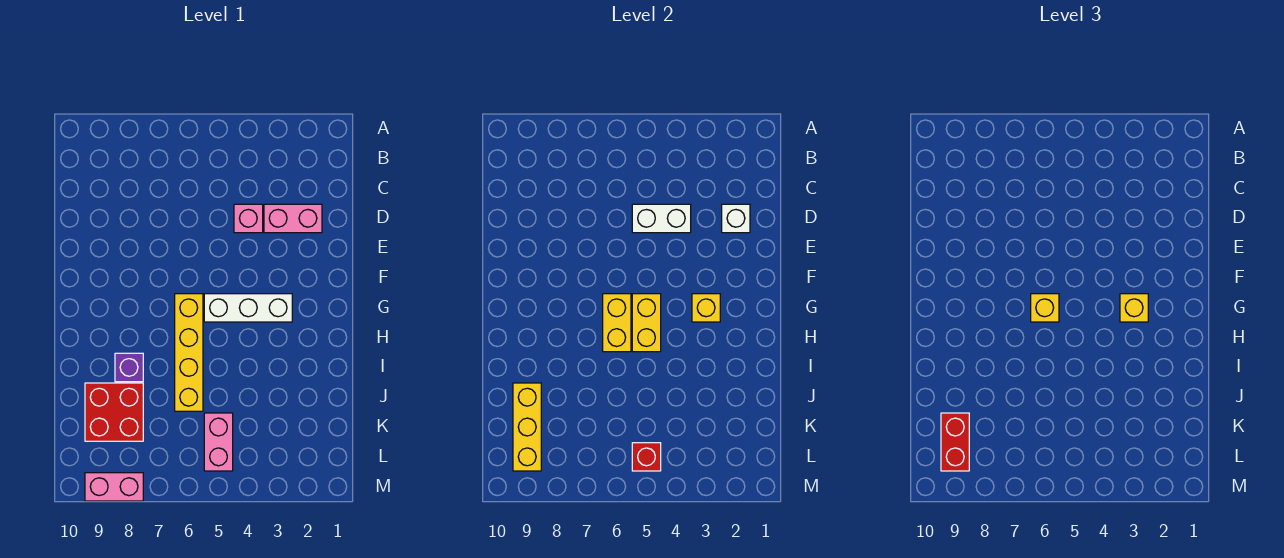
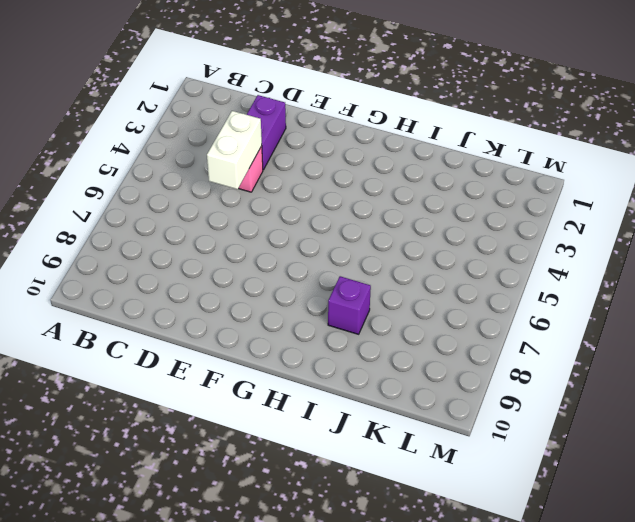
purple 1x2 brick [247,95,286,170] -> pink 1x2 brick [264,204,322,233]
none -> white 1x3 brick [204,294,292,322]
none -> yellow 1x4 brick [175,294,203,411]
none -> red 2x2 brick [85,383,143,441]

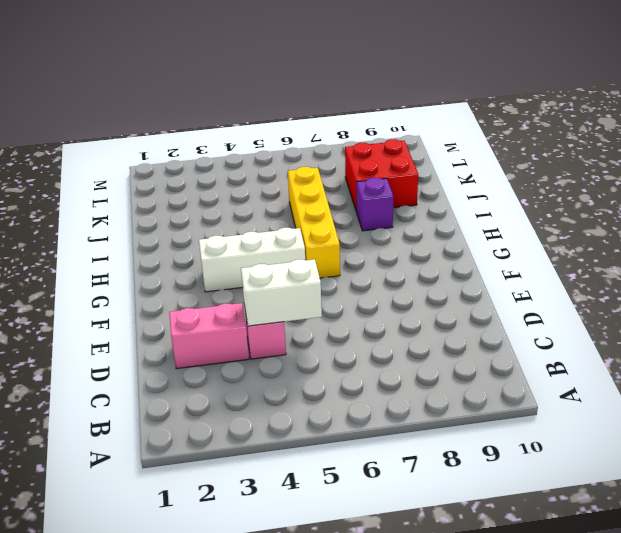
none -> pink 1x2 brick [204,413,233,471]
none -> pink 1x2 brick [85,473,143,501]
none -> white 1x1 brick [722,204,750,233]

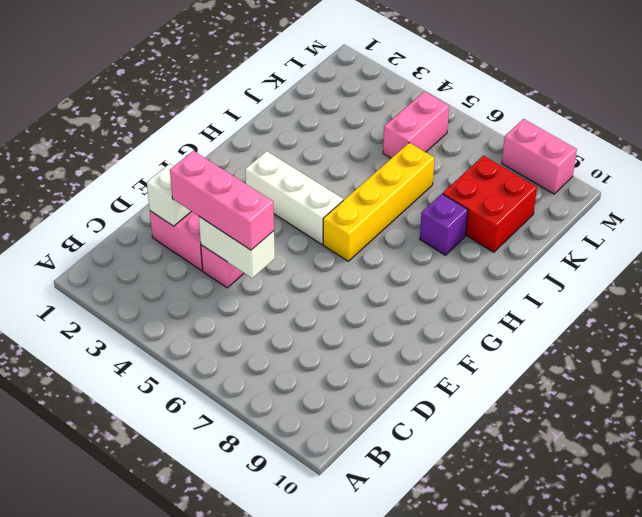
pink 1x3 brick [170,151,274,250] -> none
none -> yellow 1x1 brick [692,294,720,322]
none -> yellow 1x2 brick [632,294,661,352]
none -> yellow 1x2 brick [603,294,631,352]

